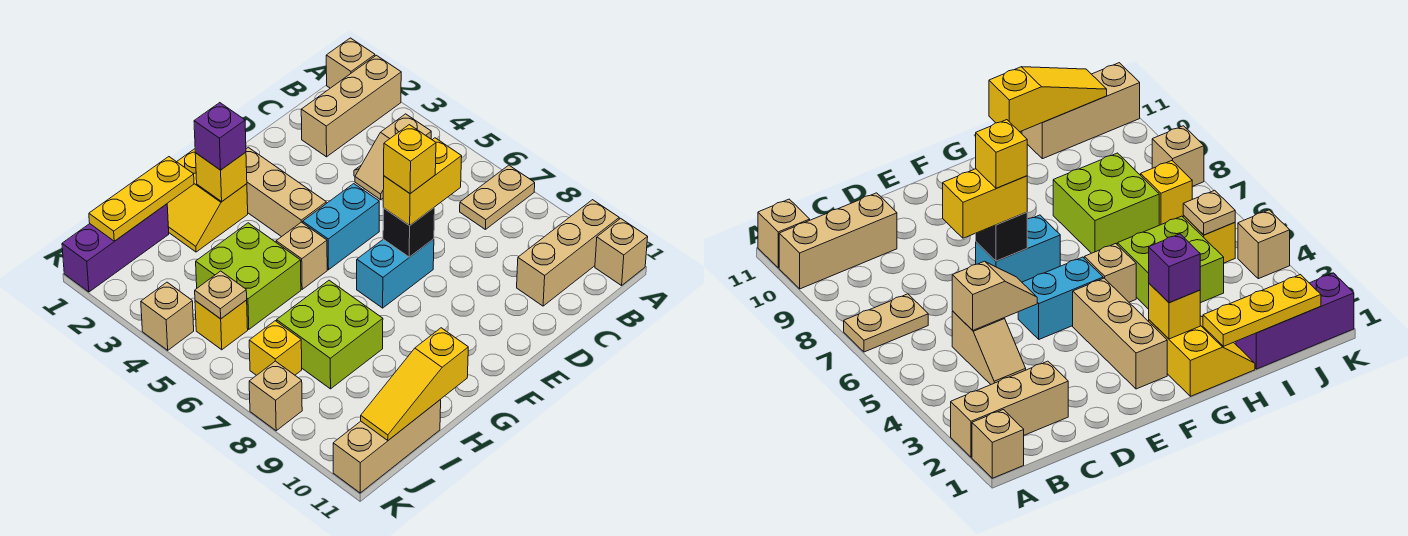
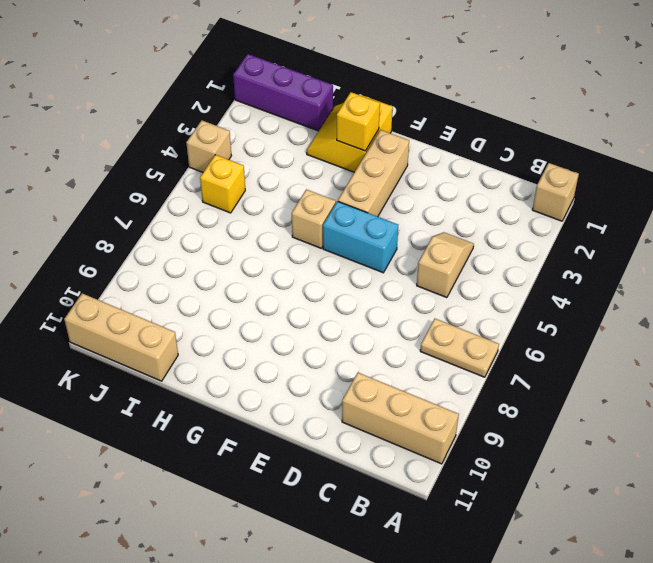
none -> tan 1x3 brick [301,55,401,157]
none -> tan 1x1 brick [595,218,648,286]
none -> cyan 1x2 brick [357,239,434,308]

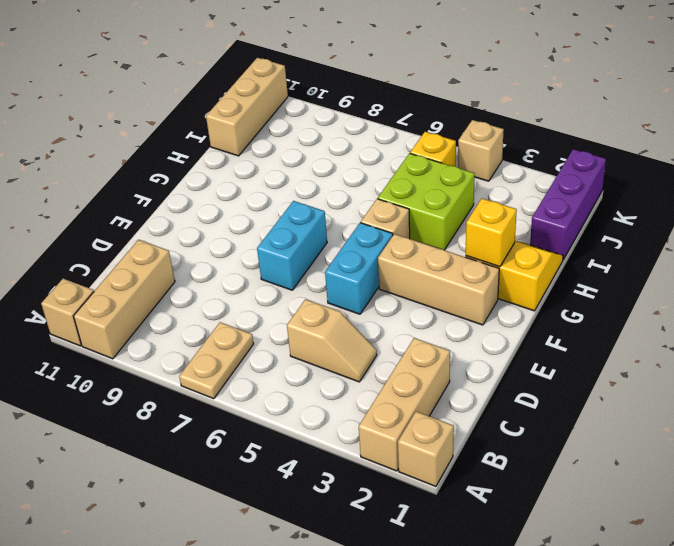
none -> lime 2x2 brick [277,280,383,389]
none -> yellow 1x1 brick [249,321,302,375]
none -> tan 1x1 brick [249,361,302,431]

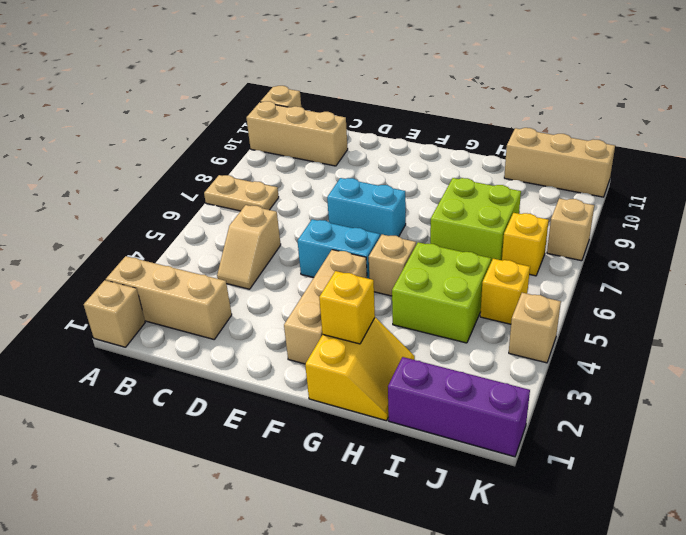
none -> tan 1x2 slope [355,114,431,200]
none -> black 1x1 brick [383,207,435,257]
none -> yellow 1x3 plate [89,157,194,241]

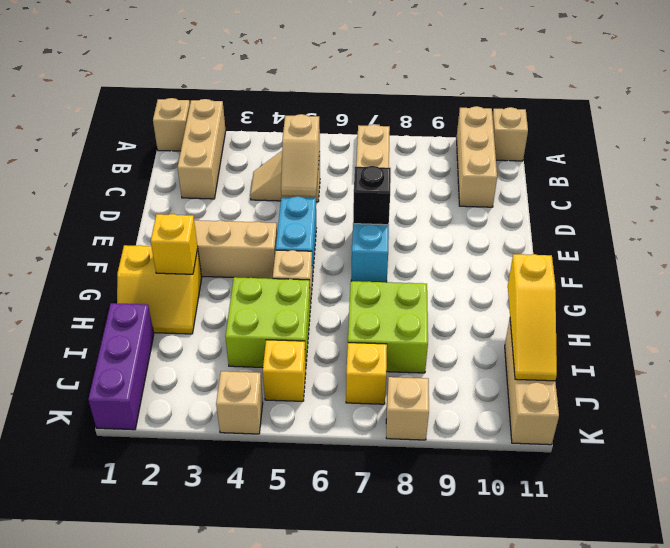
none -> yellow 1x3 plate [89,157,194,241]
none -> tan 1x1 plate [195,271,247,319]
none -> yellow 1x2 brick [383,138,462,226]

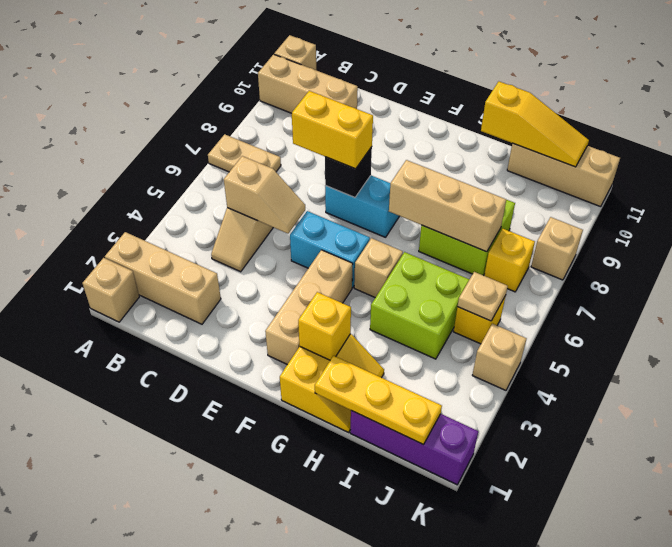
tan 1x3 brick [389,160,506,252] -> none
none -> purple 1x1 brick [194,103,246,170]
none -> yellow 1x1 brick [384,125,436,193]

